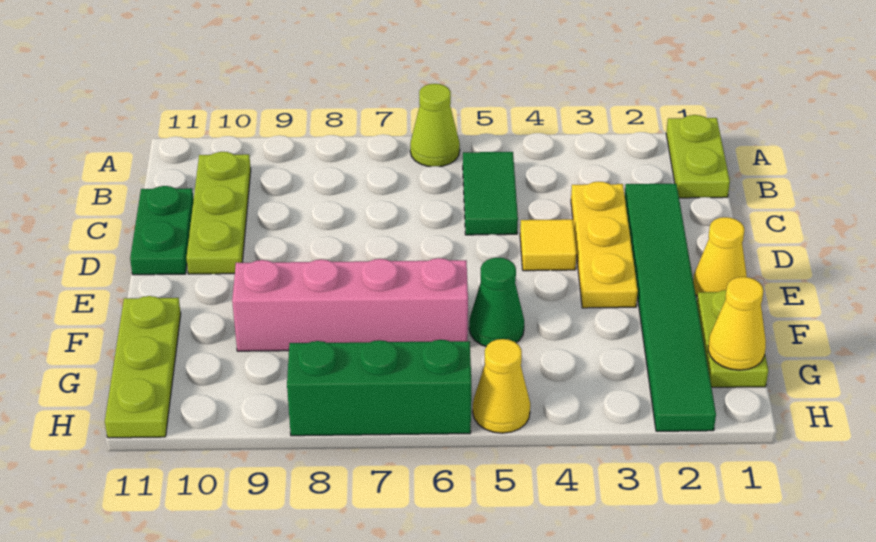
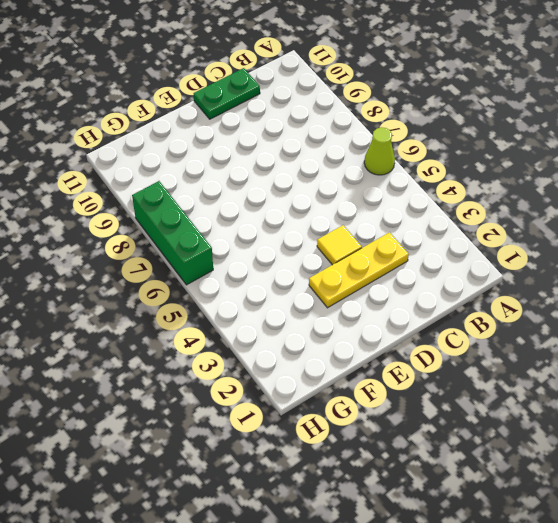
none -> lime 1x2 plate [666,115,730,198]
none -> green 1x2 tile [463,152,518,235]
none -> lime 1x3 plate [186,152,251,274]

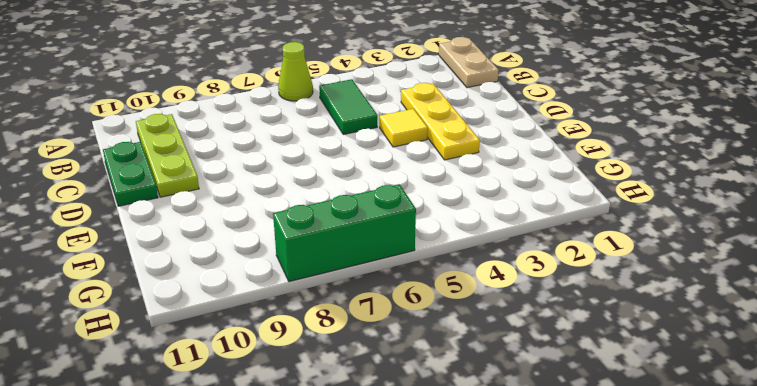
tan 1x2 plate [439,37,499,88] -> lime 1x2 plate [666,115,730,198]
none -> green 1x6 tile [625,184,716,431]
none -> yellow 1x1 cone [693,217,747,296]
none -> lime 1x2 plate [697,290,768,387]

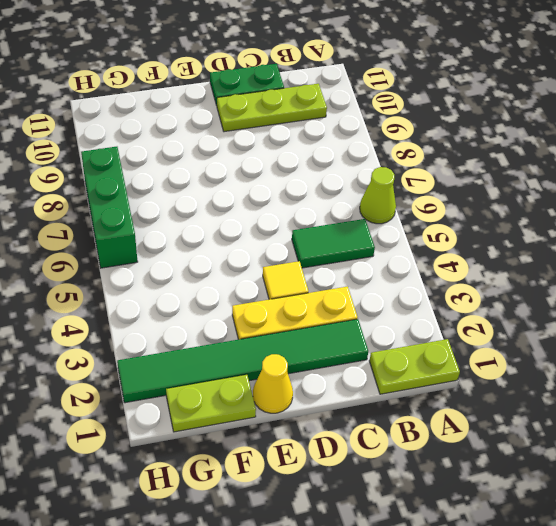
none -> green 1x1 cone [469,258,524,346]
none -> pink 1x4 brick [232,258,468,351]
none -> lime 1x3 plate [105,296,181,438]

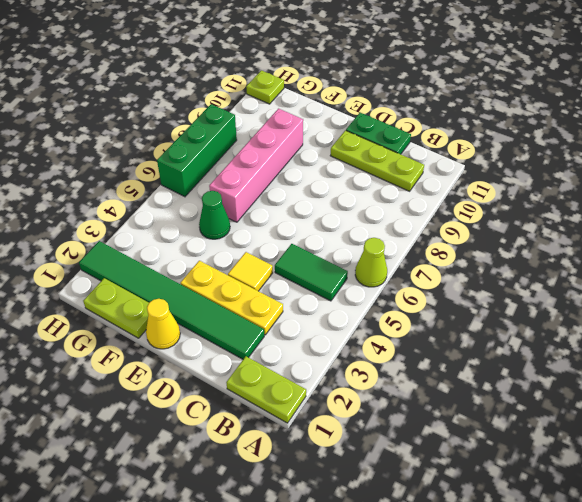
lime 1x1 plate [246,70,284,104] -> lime 1x3 plate [105,296,181,438]
none -> yellow 1x1 cone [473,339,530,433]
none -> yellow 1x1 cone [708,277,766,370]

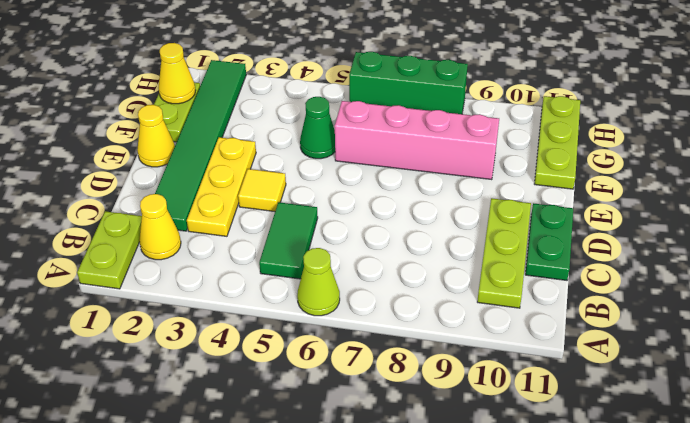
yellow 1x1 cone [139,194,181,260] -> yellow 1x1 cone moved to [473,339,530,433]

